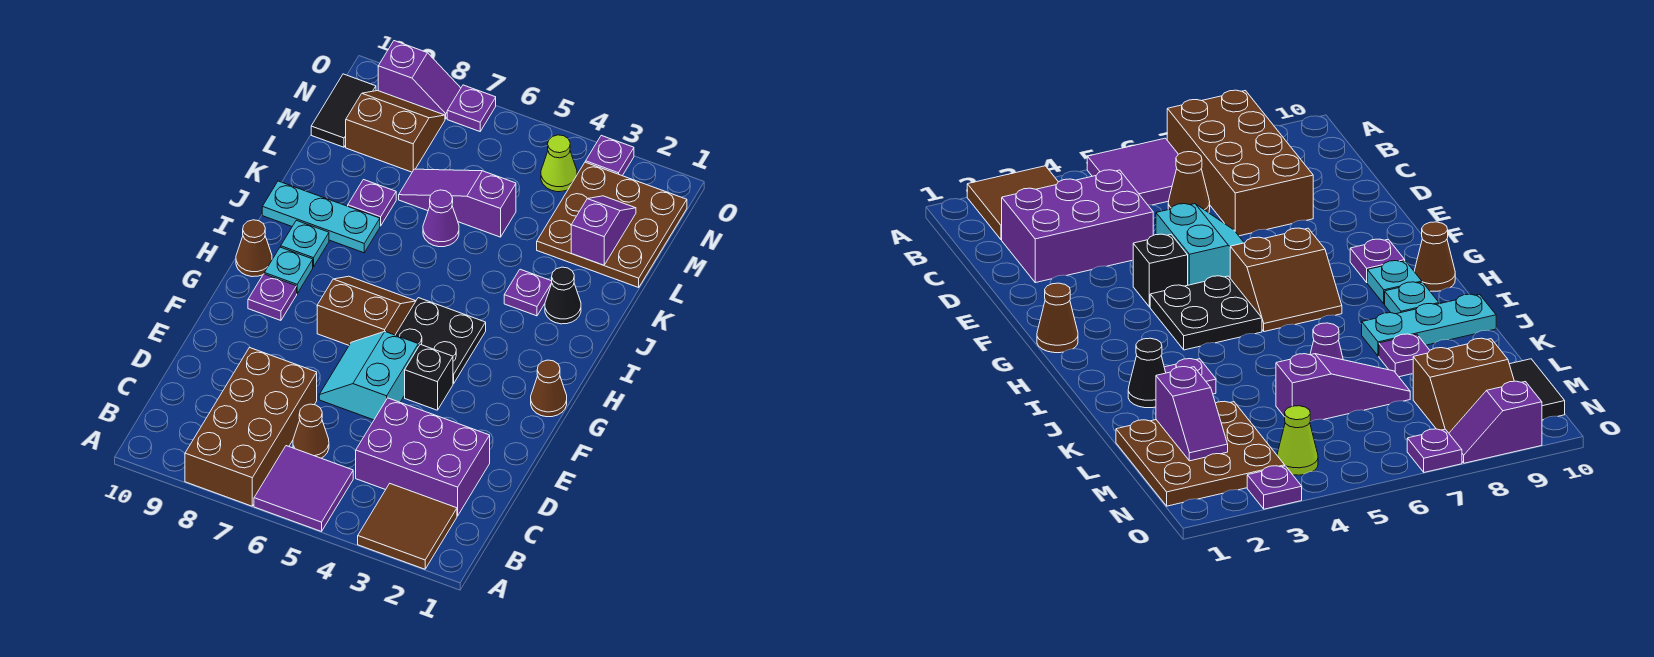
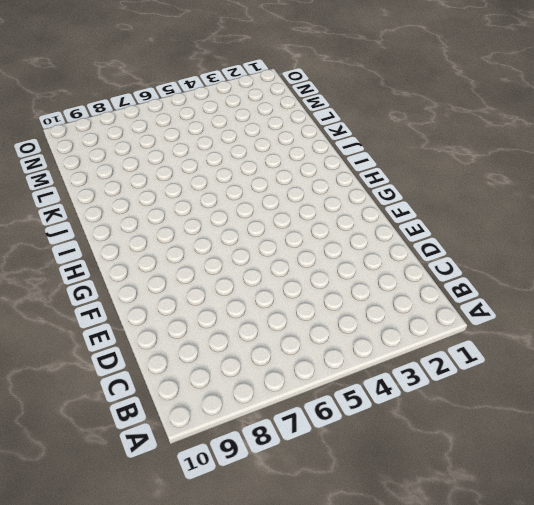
none -> brown 2x2 tile [358,484,457,569]
none -> purple 2x2 tile [254,446,353,532]
none -> brown 2x4 brick [185,348,317,506]

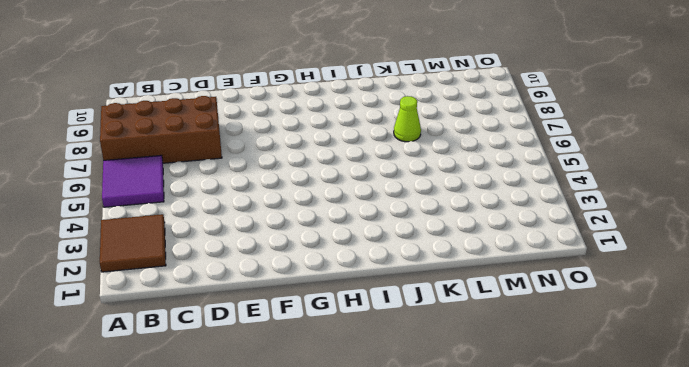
lime 1x1 cone [394,96,421,142] -> lime 1x1 cone moved to [541,135,577,192]
none -> purple 2x3 brick [356,398,490,516]
none -> brown 1x1 cone [293,404,329,458]
none -> cyan 2x2 slope [319,331,418,420]

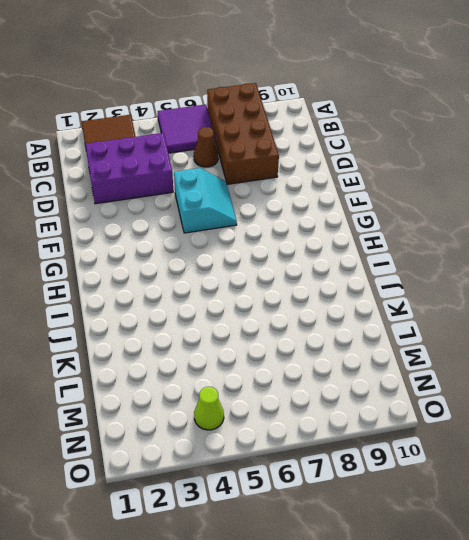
none -> black 1x1 brick [405,344,453,410]
none -> brown 1x1 cone [531,360,567,417]
none -> black 2x2 plate [396,298,486,383]

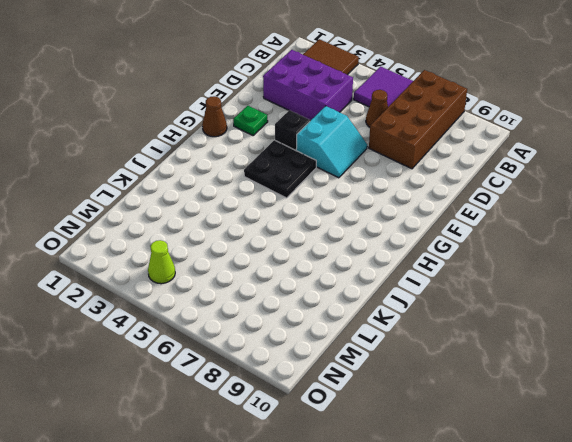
green 1x1 plate [233,106,268,135] -> none
none -> brown 2x2 slope [317,276,416,345]
none -> purple 1x1 plate [248,274,297,320]
none -> cyan 1x1 plate [264,247,313,293]

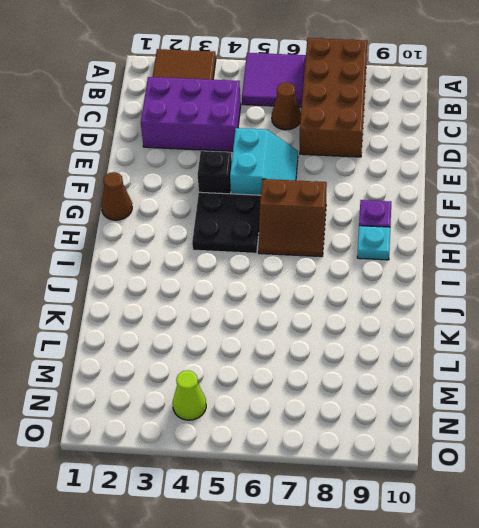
none -> brown 1x1 cone [236,220,272,277]
none -> cyan 1x1 plate [281,220,329,267]
none -> black 1x1 cone [545,267,581,324]

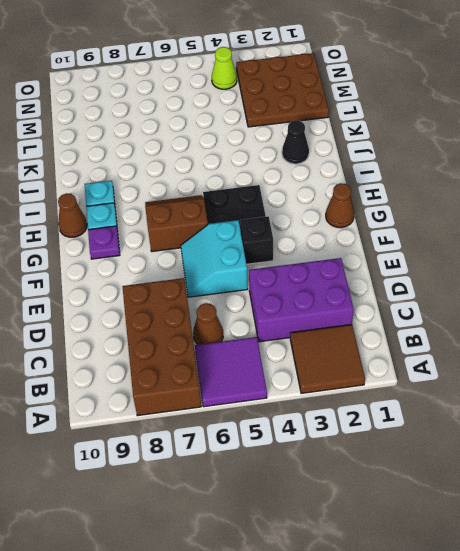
none -> purple 1x1 plate [504,269,552,316]
none -> cyan 1x3 plate [262,181,380,253]
none -> purple 1x1 cone [423,190,459,247]

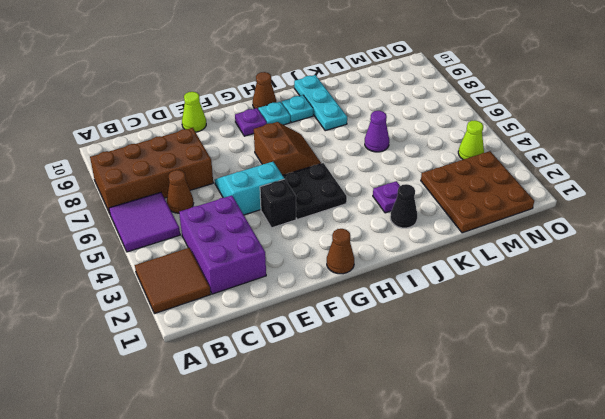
lime 1x1 cone [182,92,206,132] -> none
none -> purple 1x1 plate [348,180,396,226]
none -> purple 1x3 slope [399,169,516,237]
none -> brown 2x2 slope [346,91,445,172]

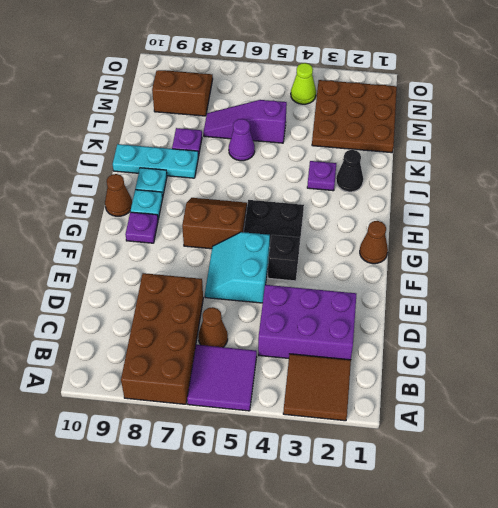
none -> black 1x2 tile [311,74,376,147]
none -> purple 1x1 plate [586,135,634,176]
none -> purple 1x1 plate [447,85,496,131]

